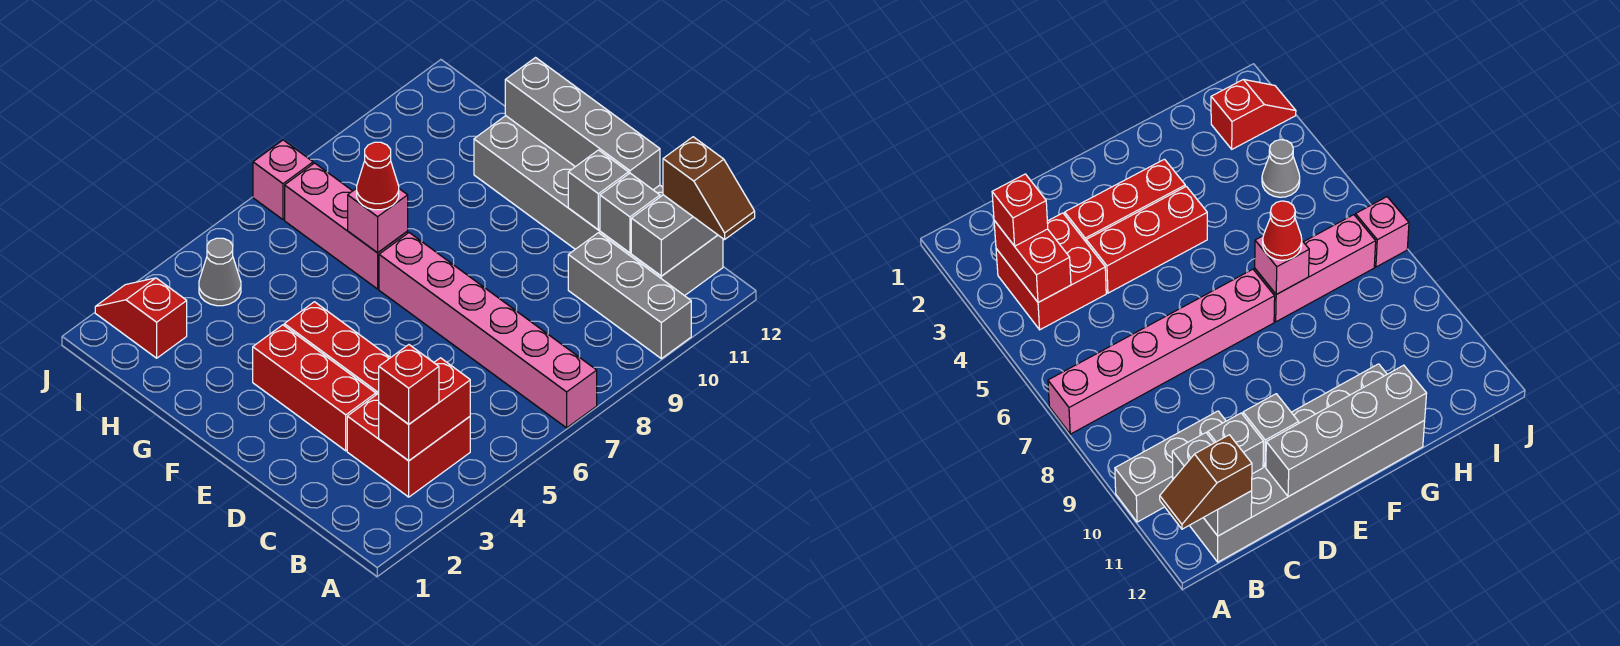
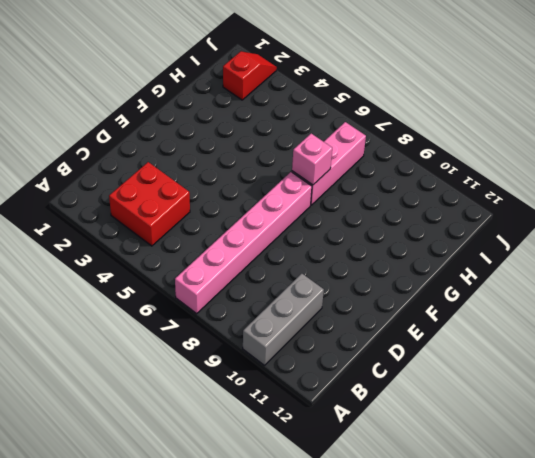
none -> grey 2x6 brick [474,116,723,296]
none -> red 1x3 brick [253,325,376,451]
none -> red 1x3 brick [284,302,391,395]

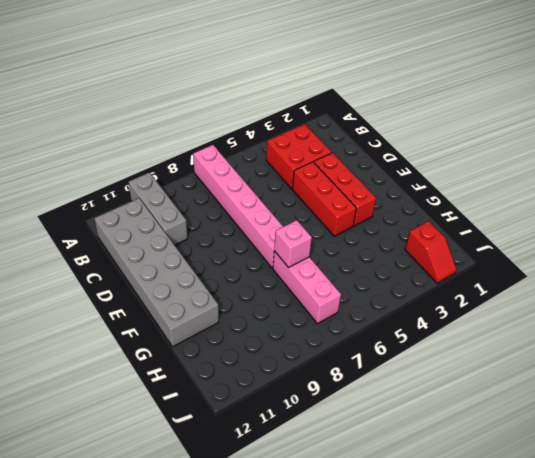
none -> grey 1x1 cone [199,238,241,306]
none -> pink 1x1 brick [253,140,313,220]
none -> red 1x2 brick [379,358,470,461]

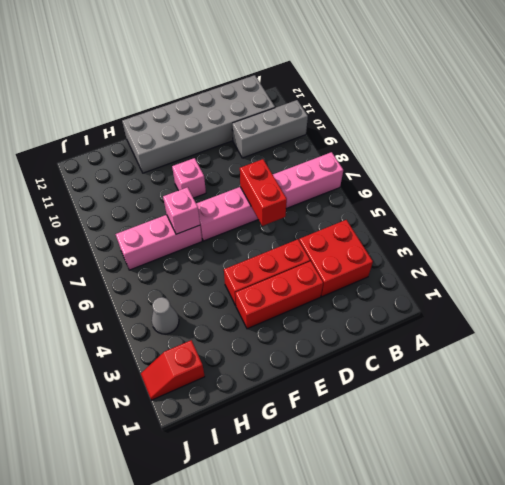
red 1x2 brick [240,159,287,226] -> red 1x2 brick moved to [379,358,470,461]
pink 1x1 brick [172,158,206,198] -> pink 1x1 brick moved to [253,140,313,220]
none -> grey 1x2 brick [631,195,717,276]
none -> grey 1x1 brick [600,173,660,253]
none -> grey 1x1 brick [568,150,629,230]

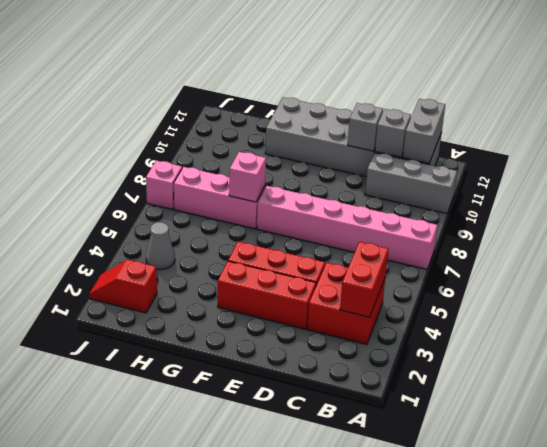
none -> grey 1x4 brick [505,58,660,190]
none -> brown 1x2 slope [663,137,755,240]
none -> red 1x1 brick [379,345,439,424]

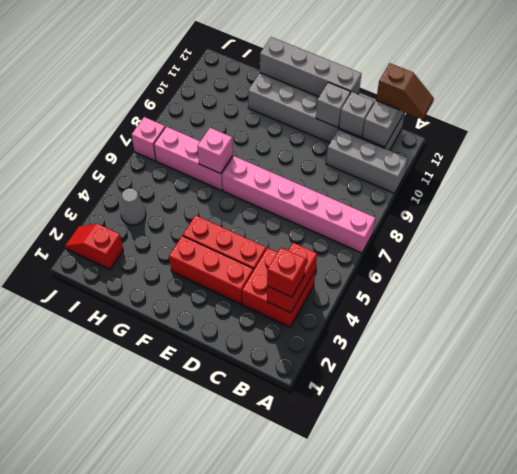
none -> red 1x1 cone [357,142,399,210]

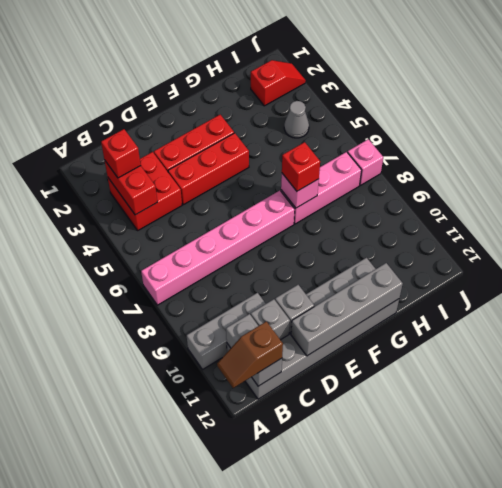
red 1x1 brick [282,142,320,191] -> red 1x1 cone [357,142,399,210]

